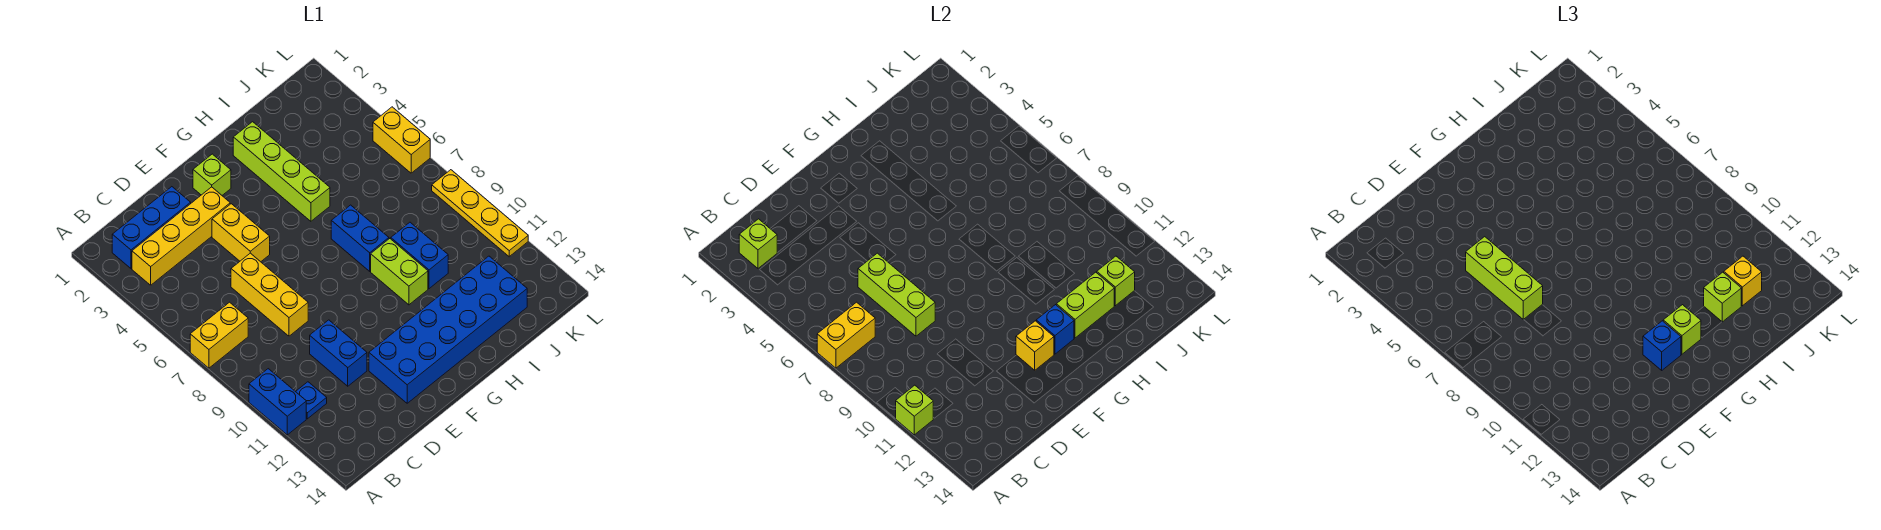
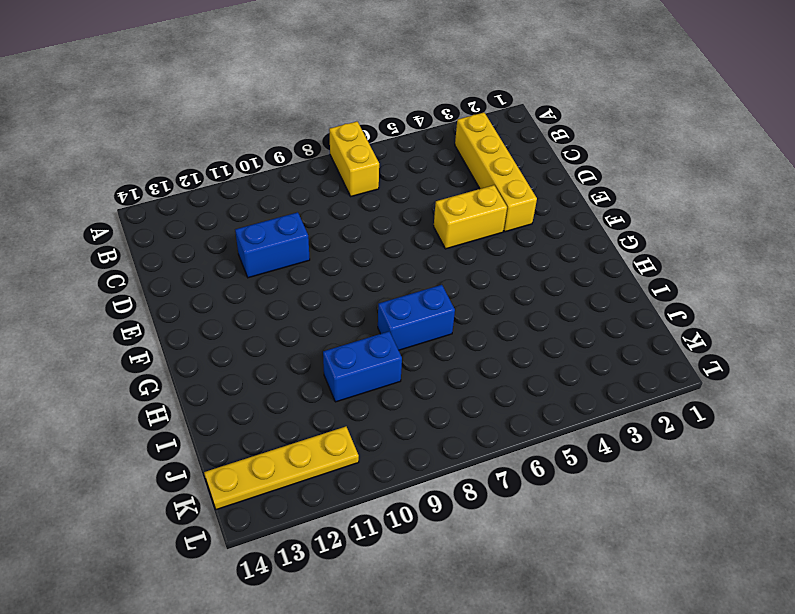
yellow 1x4 plate [204,427,359,510] -> yellow 1x4 plate moved to [432,170,528,257]
none -> blue 1x2 brick [249,369,306,435]
none -> blue 1x3 brick [112,187,191,268]
none -> blue 1x1 plate [296,382,327,419]

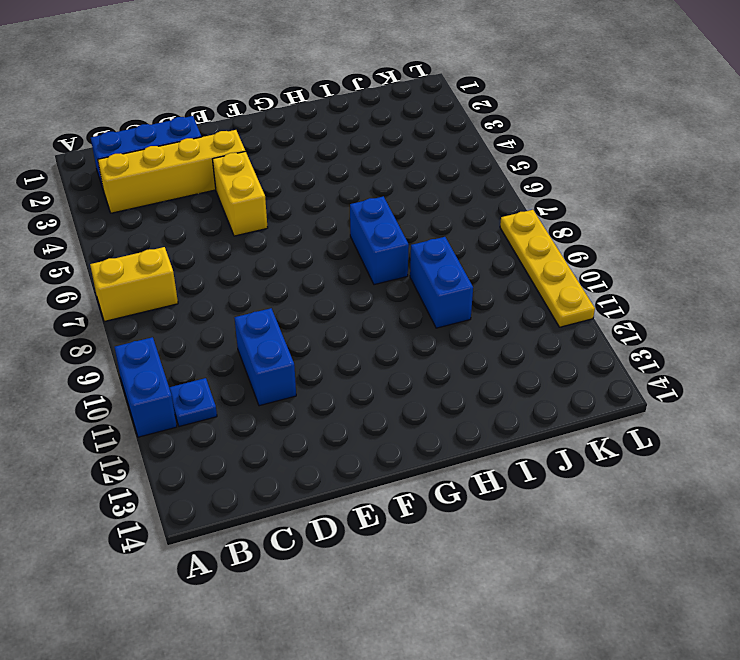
none -> yellow 1x3 brick [231,253,308,336]
none -> blue 2x6 brick [369,256,527,403]
none -> lime 1x1 brick [193,154,231,195]

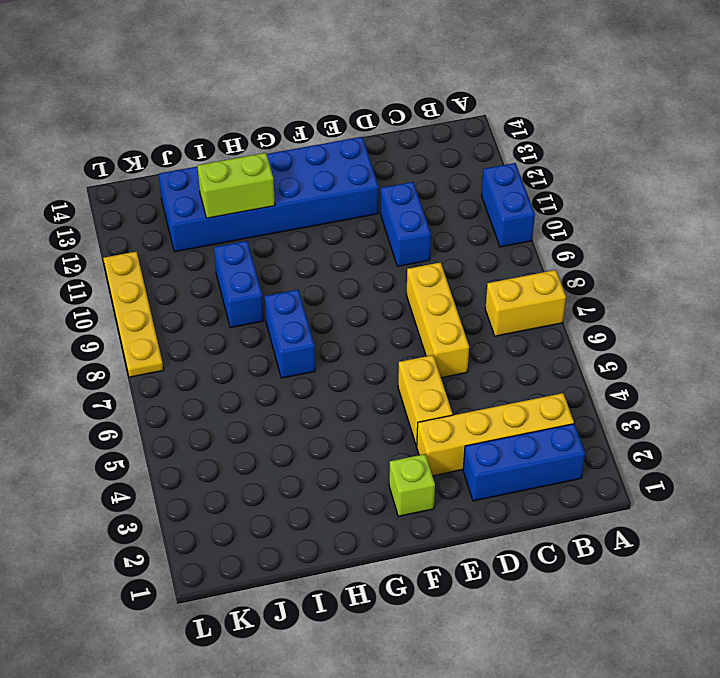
none -> blue 1x1 plate [296,382,327,419]
none -> lime 1x4 brick [233,122,330,221]
none -> lime 1x2 brick [371,239,428,305]

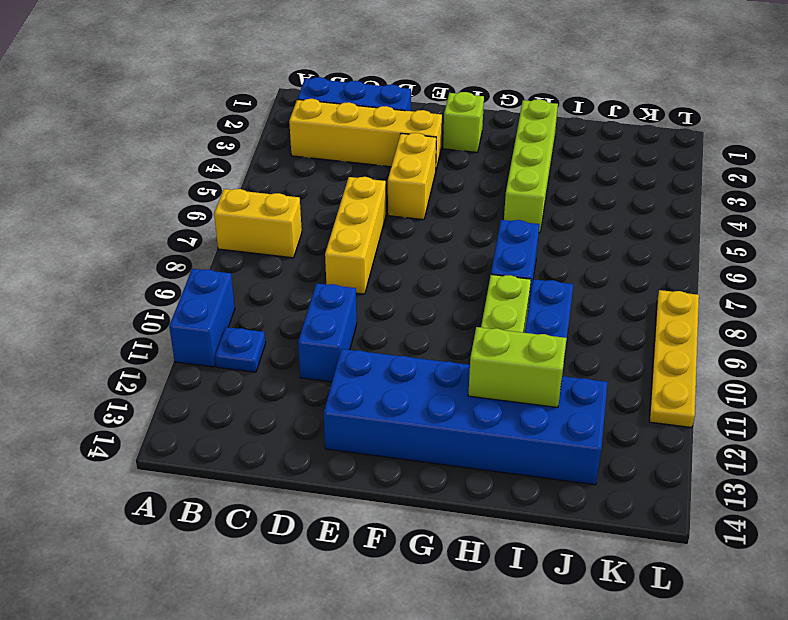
none -> yellow 1x2 brick [373,107,430,173]
none -> yellow 1x2 brick [817,302,875,368]
none -> lime 1x1 brick [896,385,933,435]

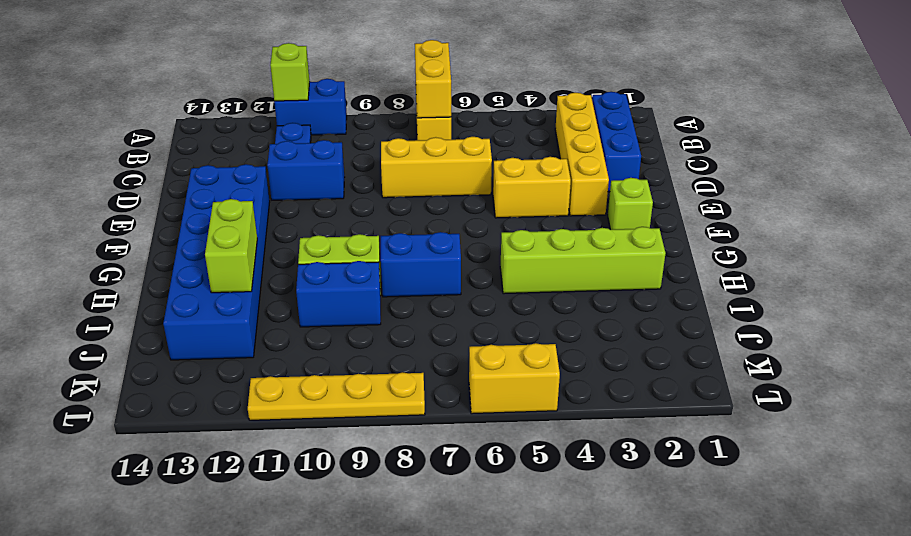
none -> lime 1x1 brick [739,219,777,268]
none -> lime 1x3 brick [858,253,935,336]
none -> yellow 1x1 brick [1016,321,1054,370]

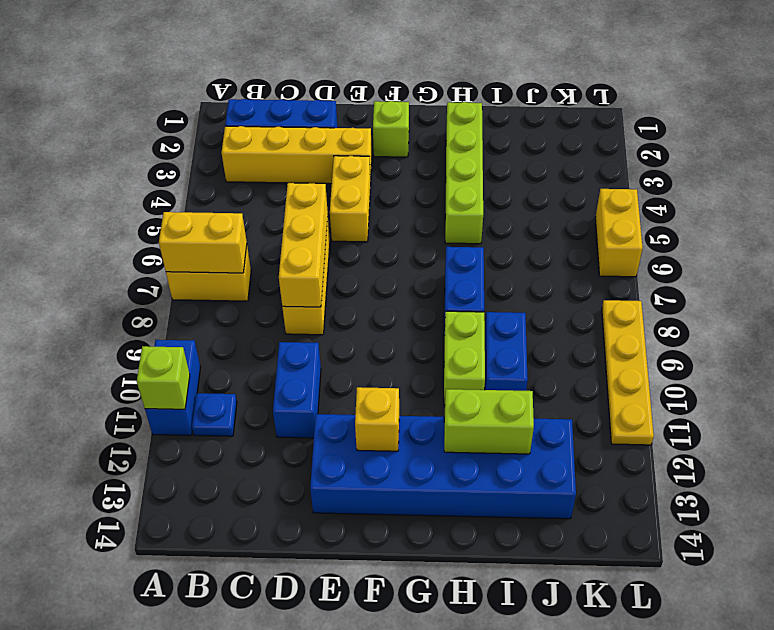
yellow 1x3 brick [279,183,328,307] -> lime 1x3 brick [858,253,935,336]
none -> lime 1x1 brick [739,219,777,268]
none -> blue 1x1 brick [1036,305,1074,354]
none -> lime 1x1 brick [1097,256,1135,306]

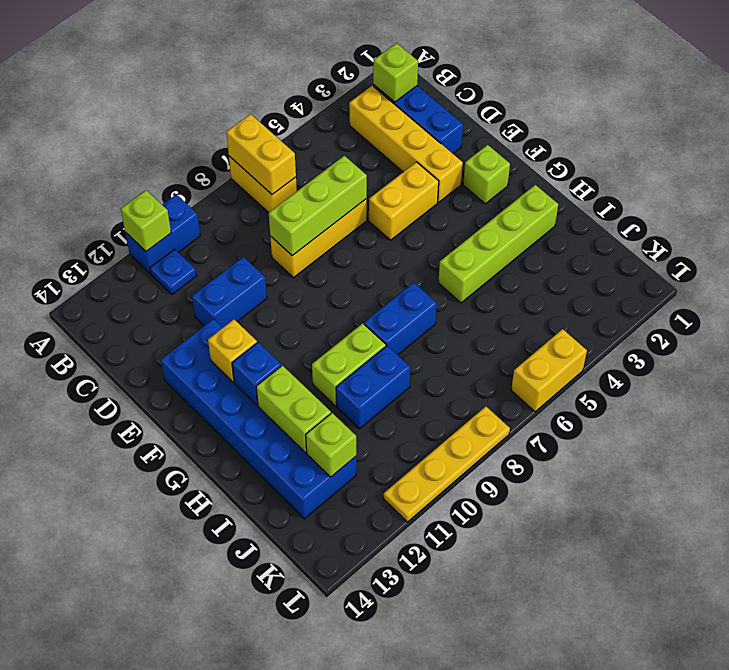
none -> lime 1x3 brick [1466,237,1543,320]
none -> blue 1x1 brick [1643,321,1681,370]
none -> lime 1x1 brick [1663,305,1701,354]

